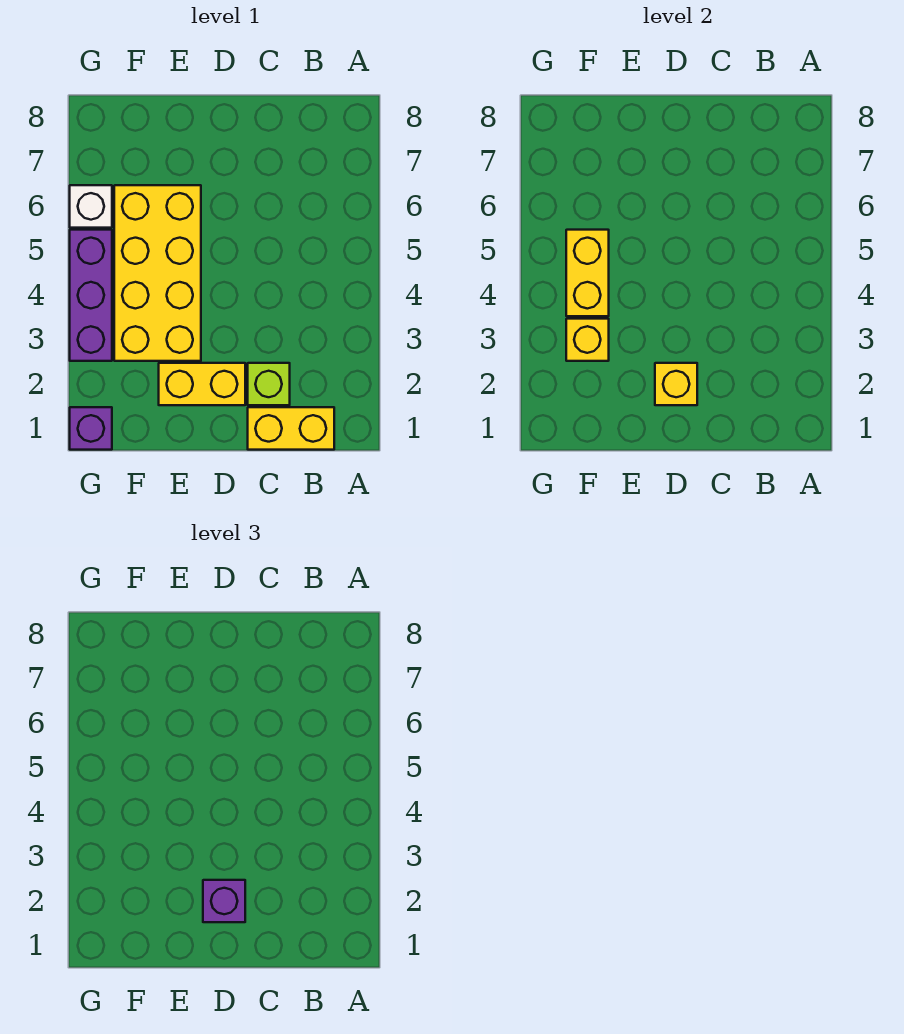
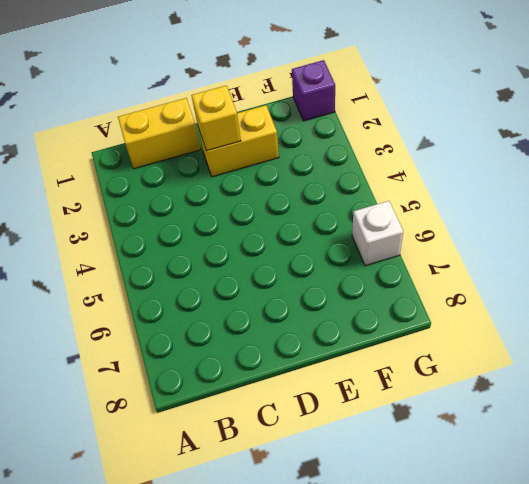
none -> lime 1x1 brick [248,363,290,405]
none -> yellow 2x4 brick [114,185,201,361]

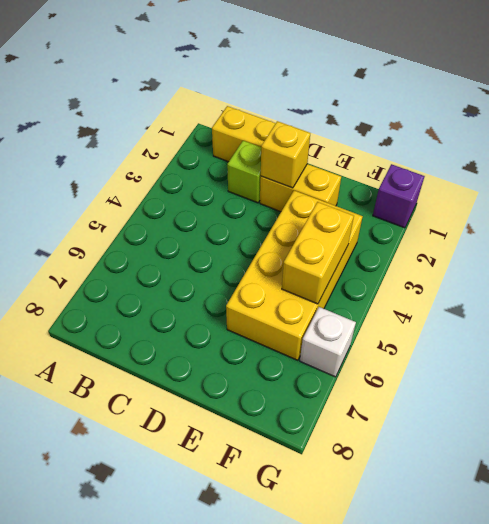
none -> purple 1x3 brick [70,230,112,361]
none -> yellow 1x1 brick [566,319,609,361]

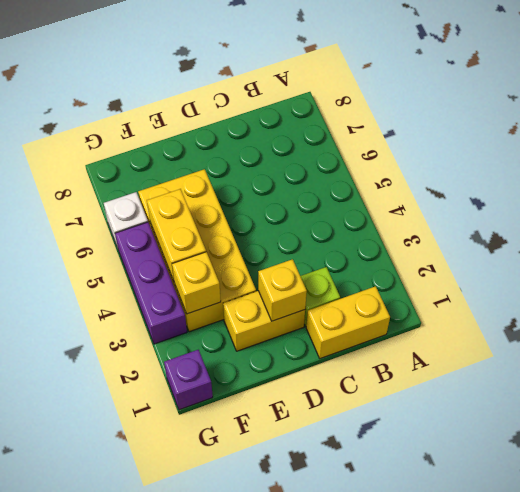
none -> purple 1x1 brick [203,880,245,922]

